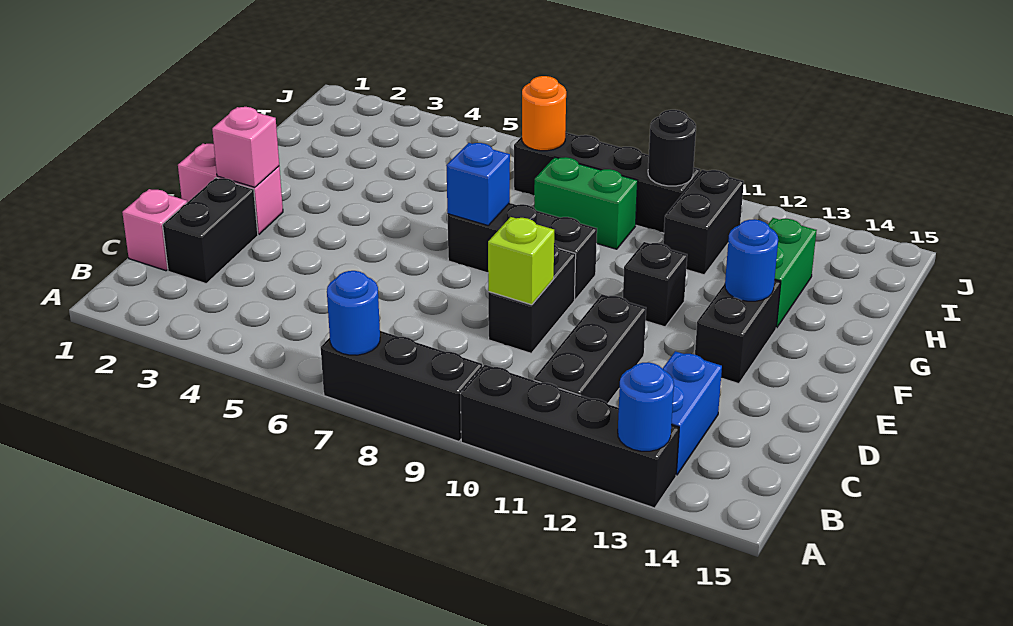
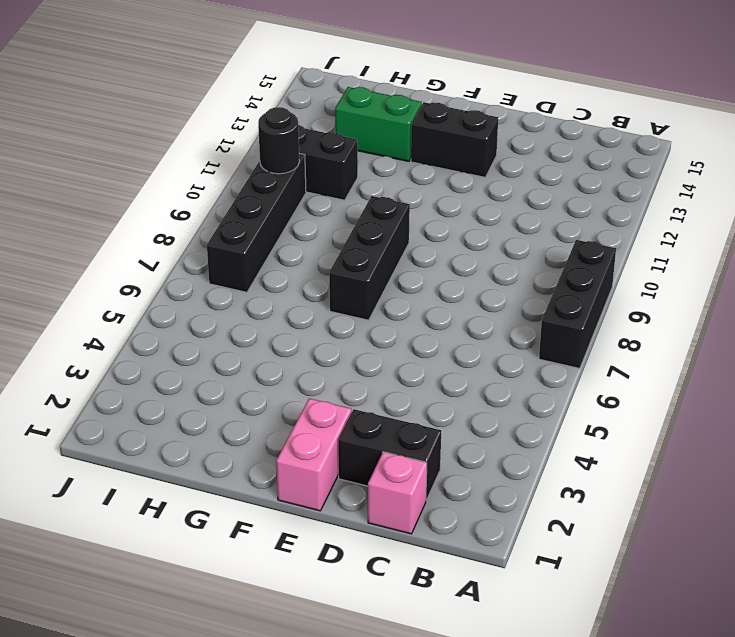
none -> black 1x4 brick [460,365,679,508]
none -> black 1x3 brick [534,294,646,404]
none -> blue 1x2 brick [663,351,722,475]

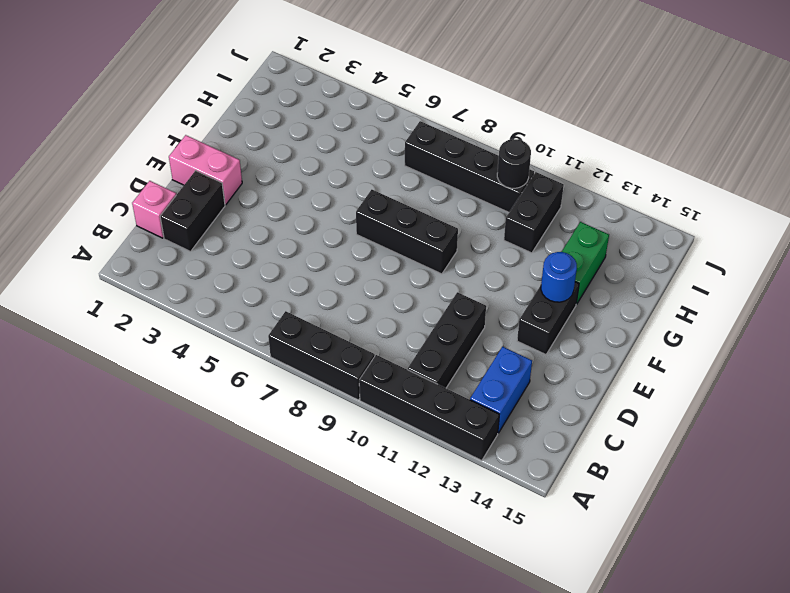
none -> black 1x2 brick [488,245,576,353]
none -> black 1x1 brick [623,242,687,327]
none -> green 1x2 brick [534,157,638,249]

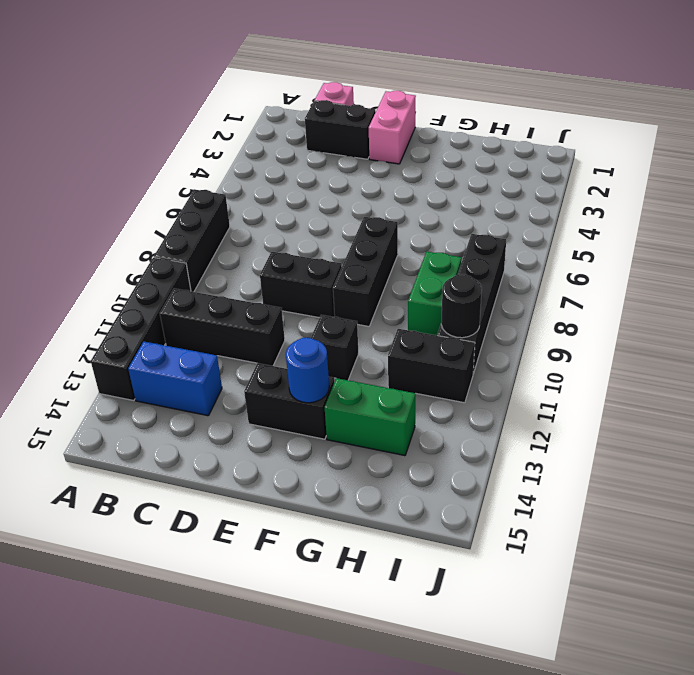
none -> blue 1x1 round brick [327,271,380,355]
none -> blue 1x1 round brick [618,362,674,451]
none -> lime 1x1 brick [488,217,554,305]

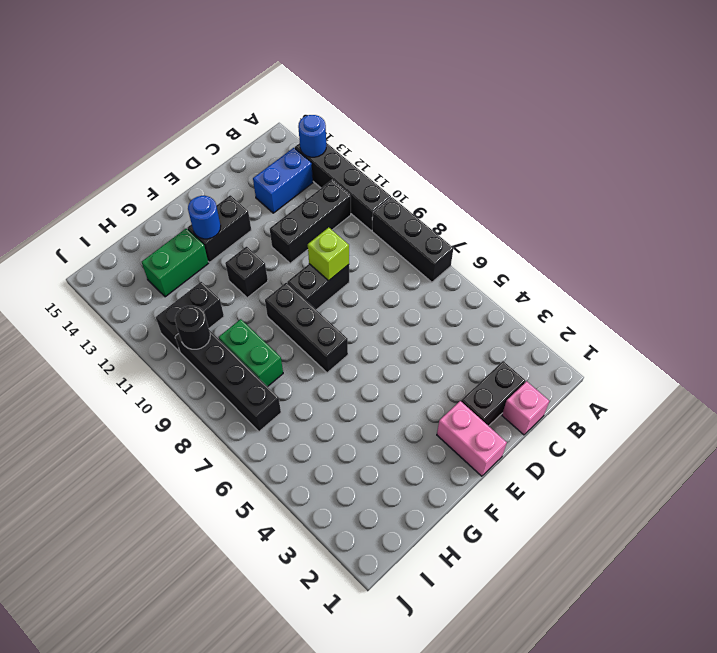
none -> blue 1x1 round brick [327,271,380,355]
none -> pink 1x1 brick [212,107,279,187]
none -> blue 1x1 brick [446,143,510,225]

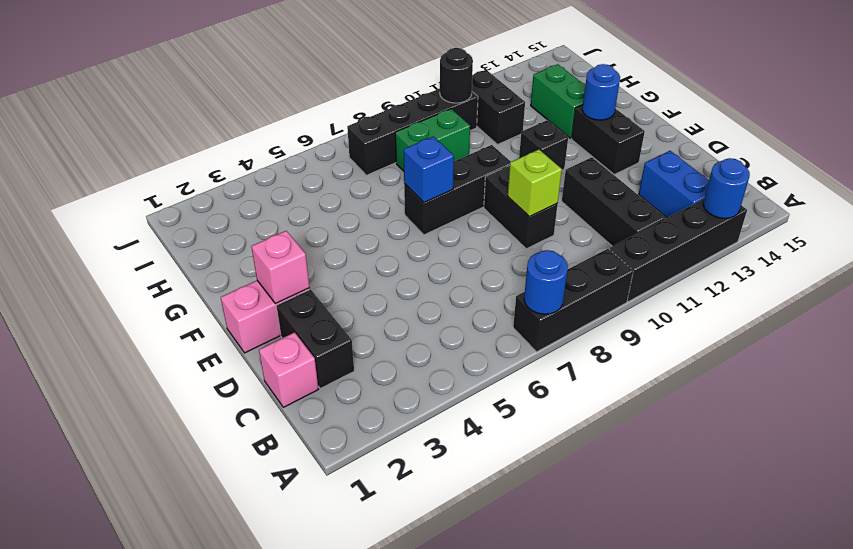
none -> orange 1x1 round brick [522,76,566,151]

